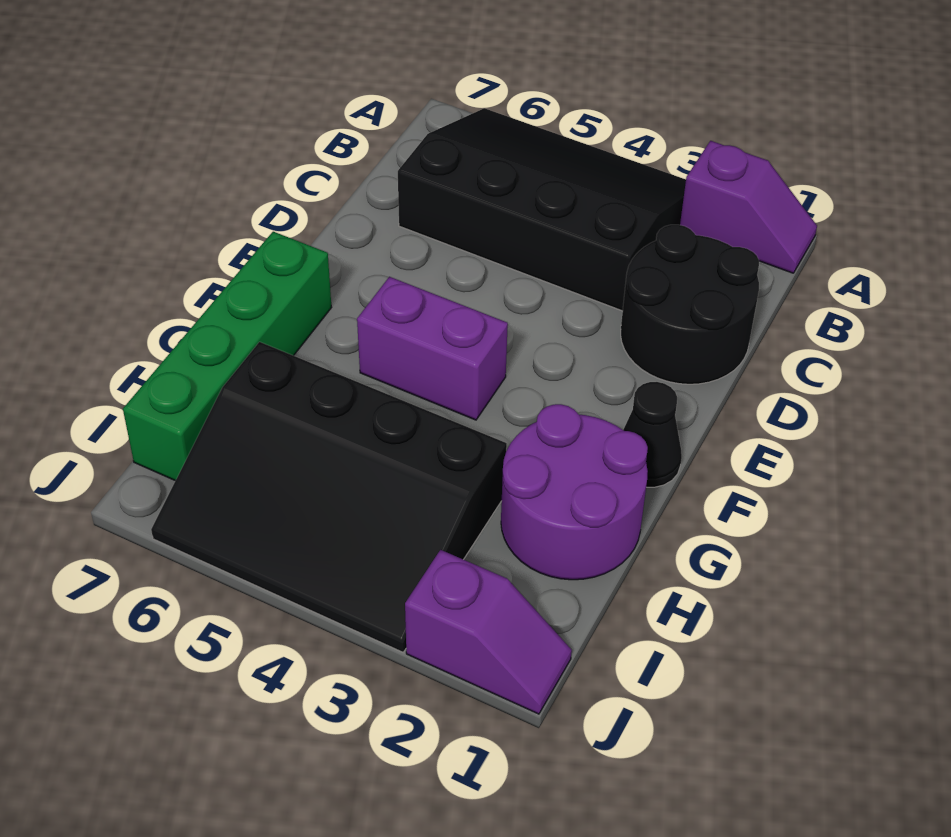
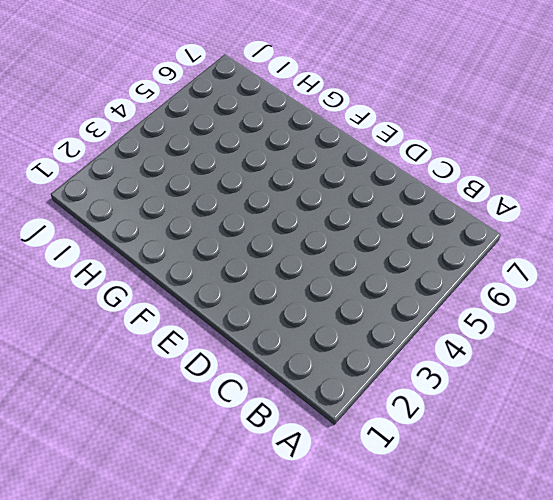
none -> purple 1x2 slope [680,141,817,273]
none -> black 3x4 slope [398,108,686,311]

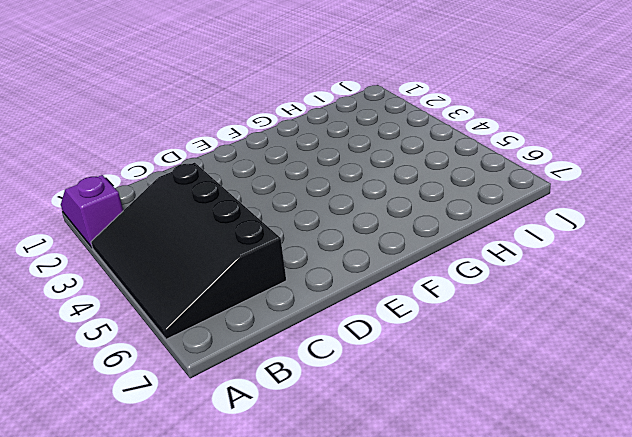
none -> black 2x2 round brick [621,225,759,384]
none -> black 1x1 cone [623,382,682,487]

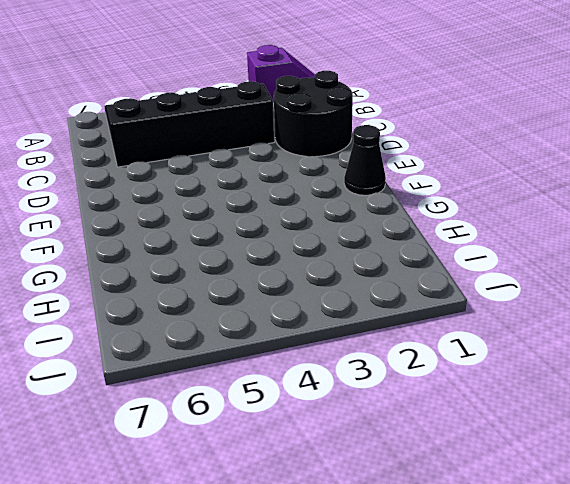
none -> purple 1x2 brick [357,277,508,420]
none -> green 1x4 brick [123,232,332,481]

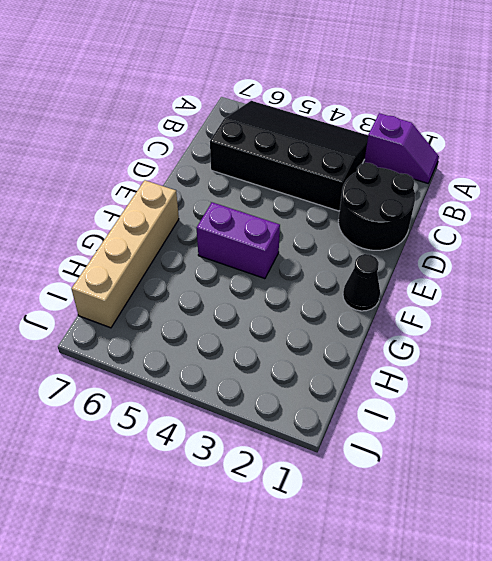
tan 1x4 brick [72,180,179,328] -> green 1x4 brick [123,232,332,481]
none -> purple 2x2 round brick [501,404,648,580]
none -> black 3x4 slope [151,342,507,652]

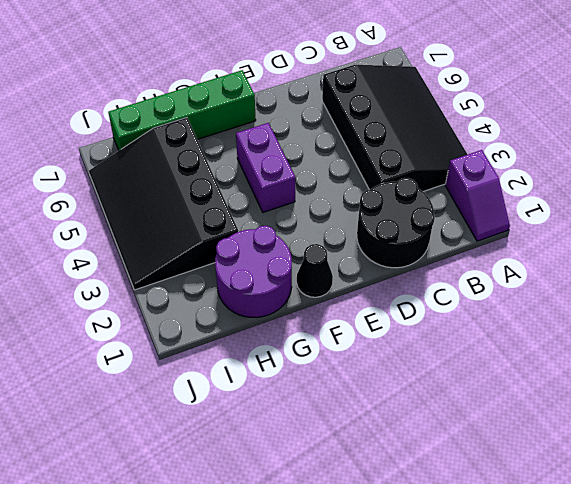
none -> purple 1x2 slope [405,550,572,714]

